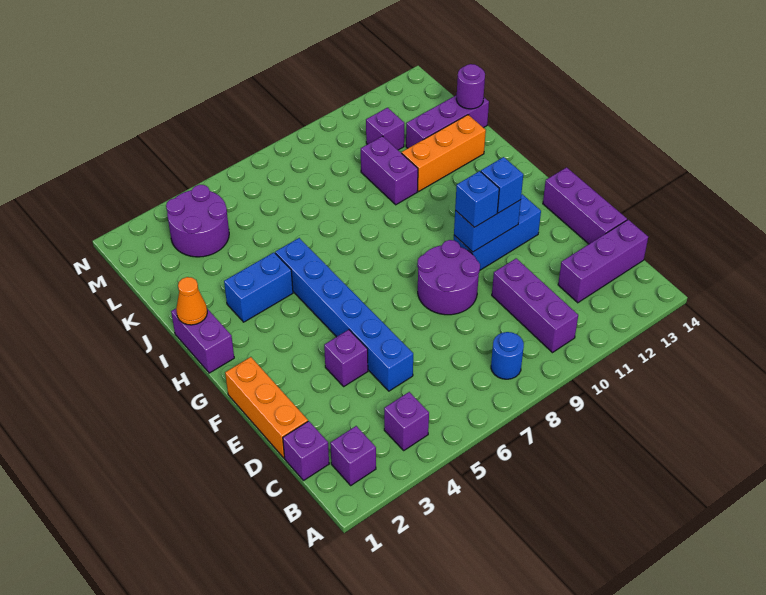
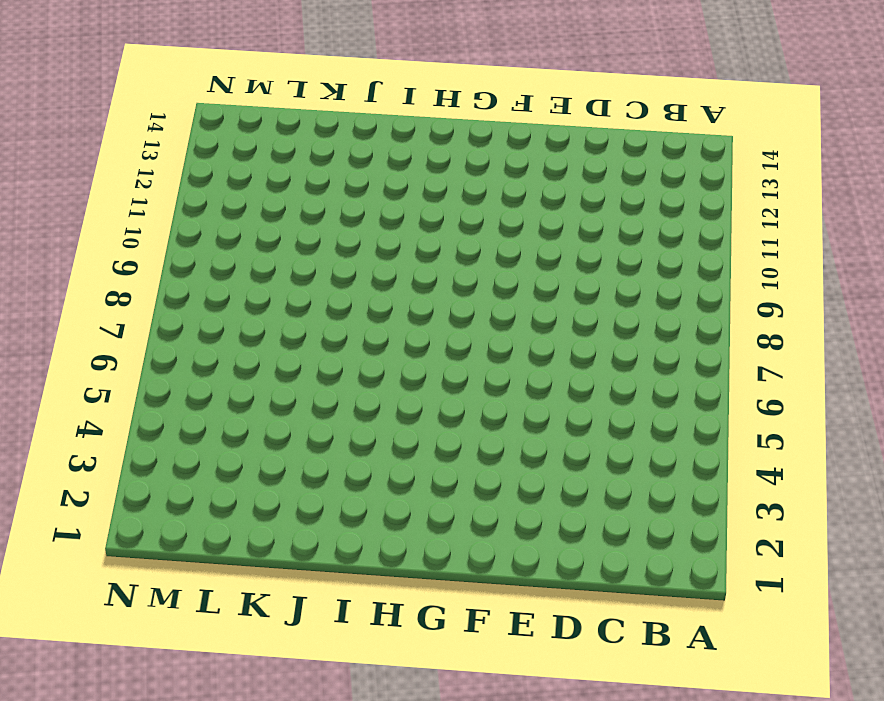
none -> purple 1x1 brick [330,426,376,485]
none -> purple 1x1 brick [384,392,429,450]
none -> blue 1x1 round brick [491,332,524,379]

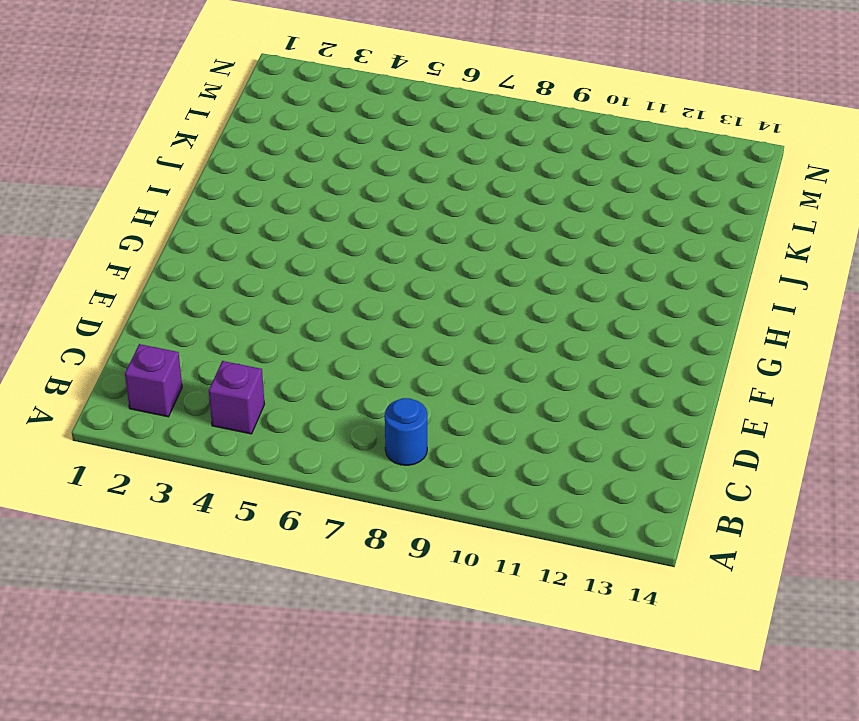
none -> purple 1x3 brick [492,258,578,353]
none -> purple 1x1 brick [283,421,329,481]
none -> purple 1x3 brick [558,220,648,303]

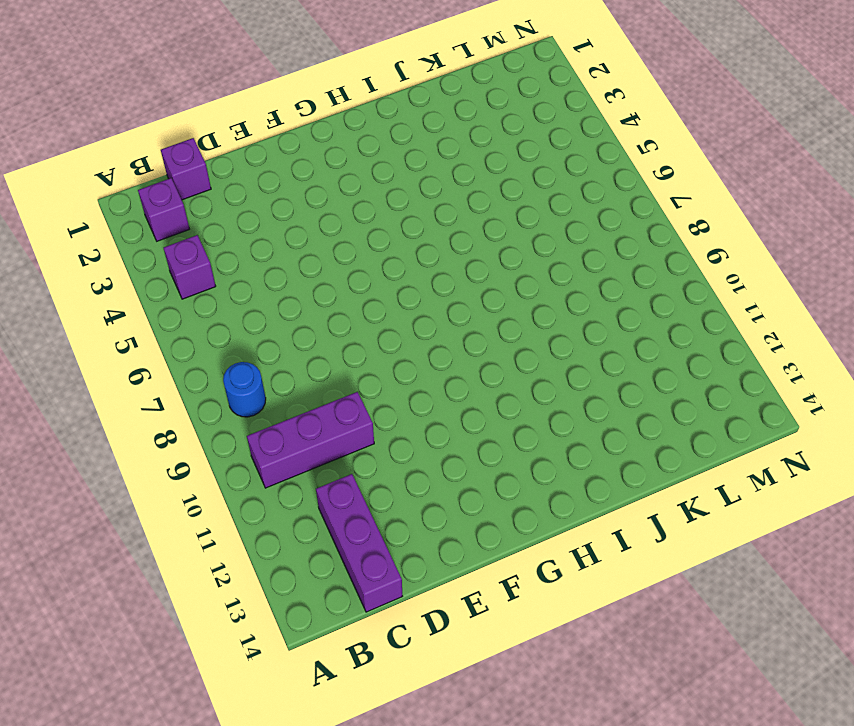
none -> orange 1x3 brick [225,357,308,458]
none -> blue 1x6 brick [275,238,413,391]
none -> purple 1x3 brick [543,167,627,244]

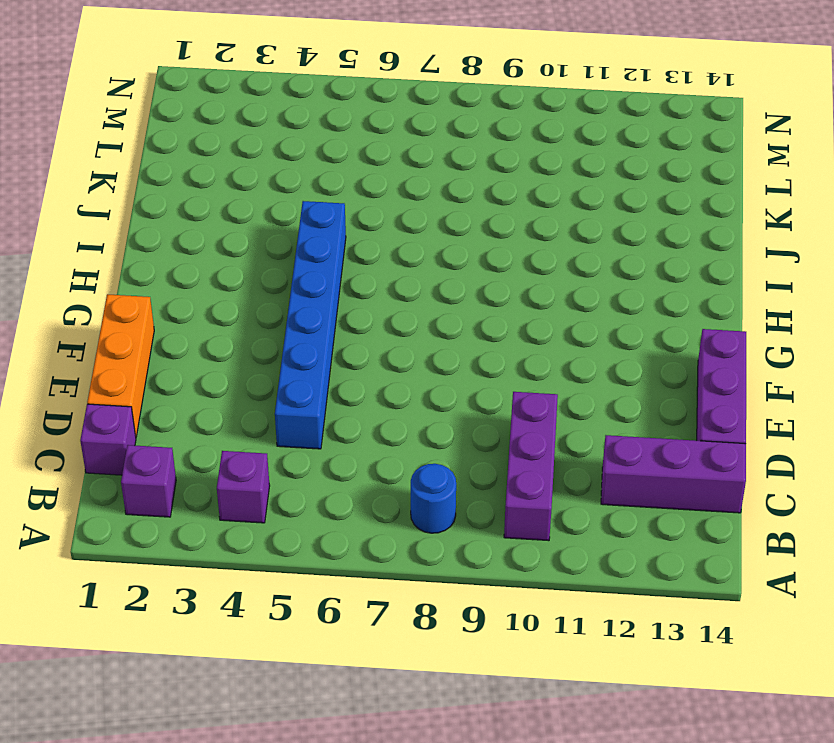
none -> purple 1x1 brick [324,330,368,386]
none -> purple 2x2 round brick [417,240,480,315]
none -> blue 1x3 brick [454,194,541,270]

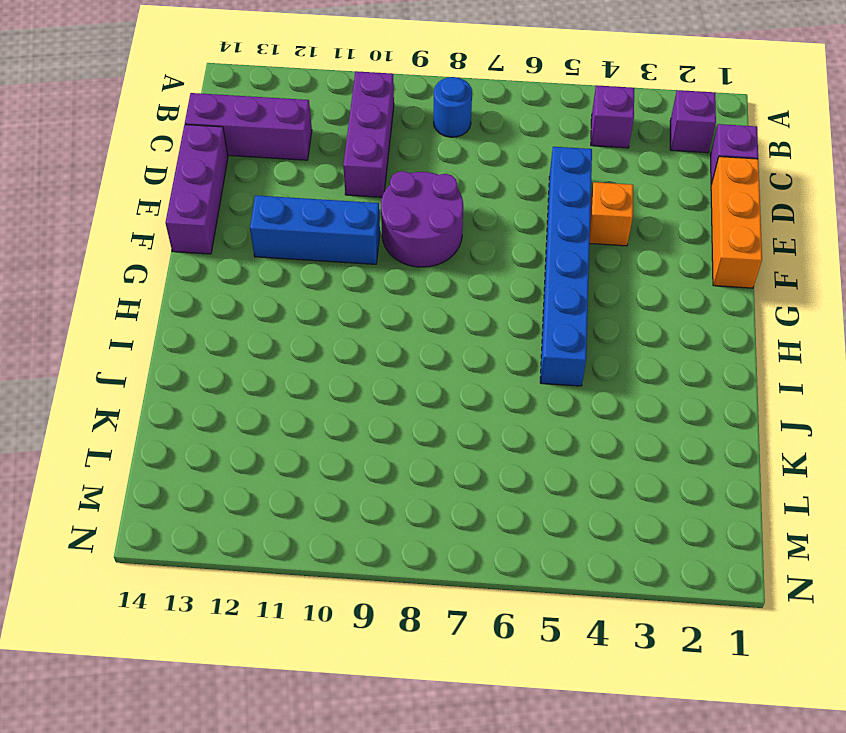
orange 1x1 brick [589,182,633,246] -> purple 1x1 brick [324,330,368,386]
none -> purple 1x2 brick [171,309,234,373]
none -> blue 1x2 brick [224,253,293,322]
none -> purple 1x2 brick [361,136,418,205]

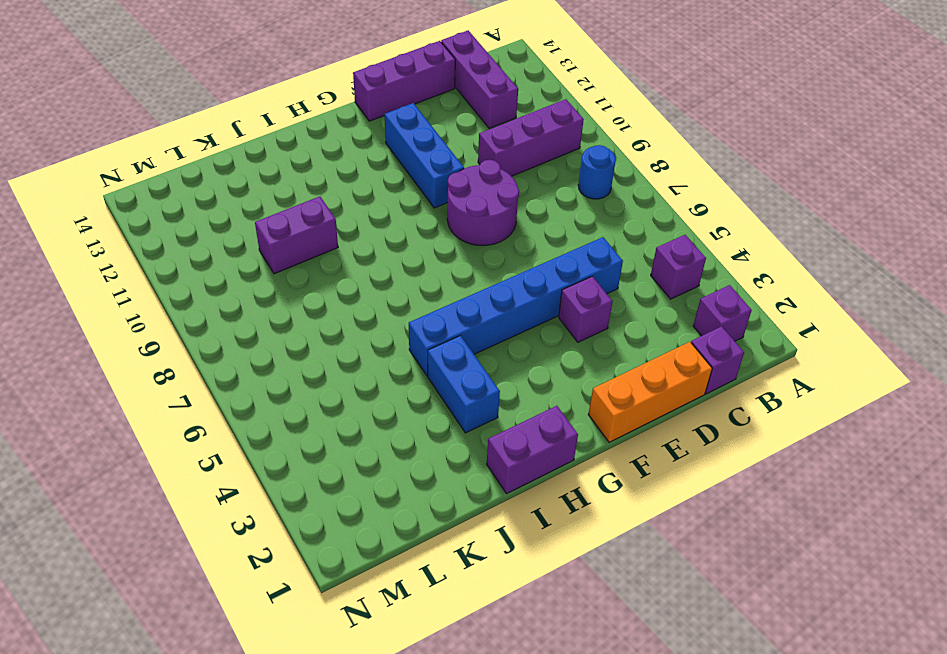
none -> orange 1x3 brick [402,115,486,191]
none -> purple 1x3 brick [406,95,489,148]
none -> purple 2x2 round brick [166,185,229,257]

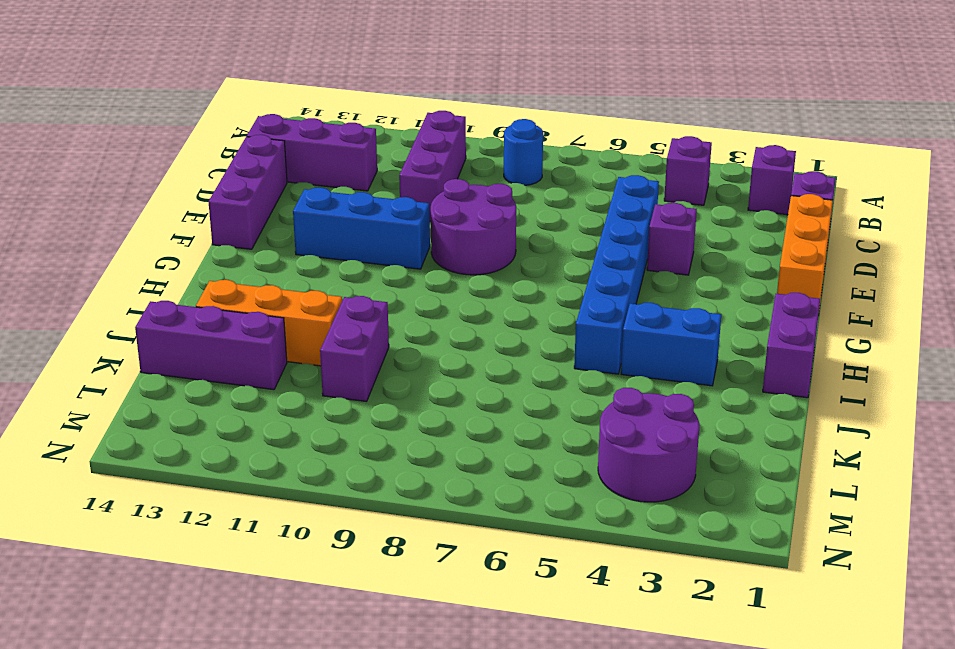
none -> purple 1x1 brick [366,108,404,150]
none -> blue 1x2 brick [454,200,521,252]
none -> orange 1x1 cone [176,277,207,325]

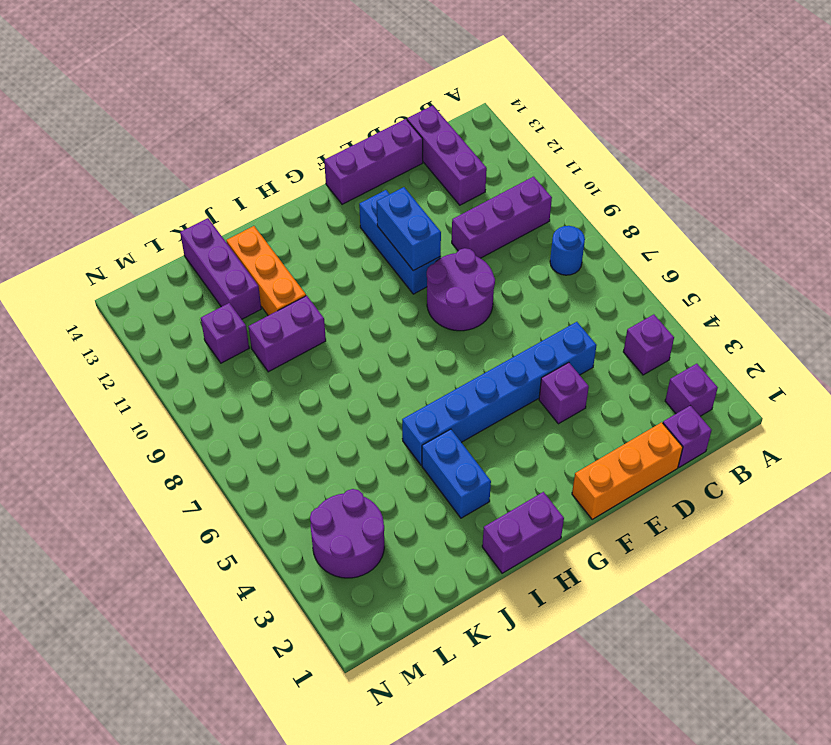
none -> orange 1x1 cone [176,277,207,325]
none -> purple 1x1 round brick [456,64,485,109]
none -> blue 1x1 brick [455,171,499,227]

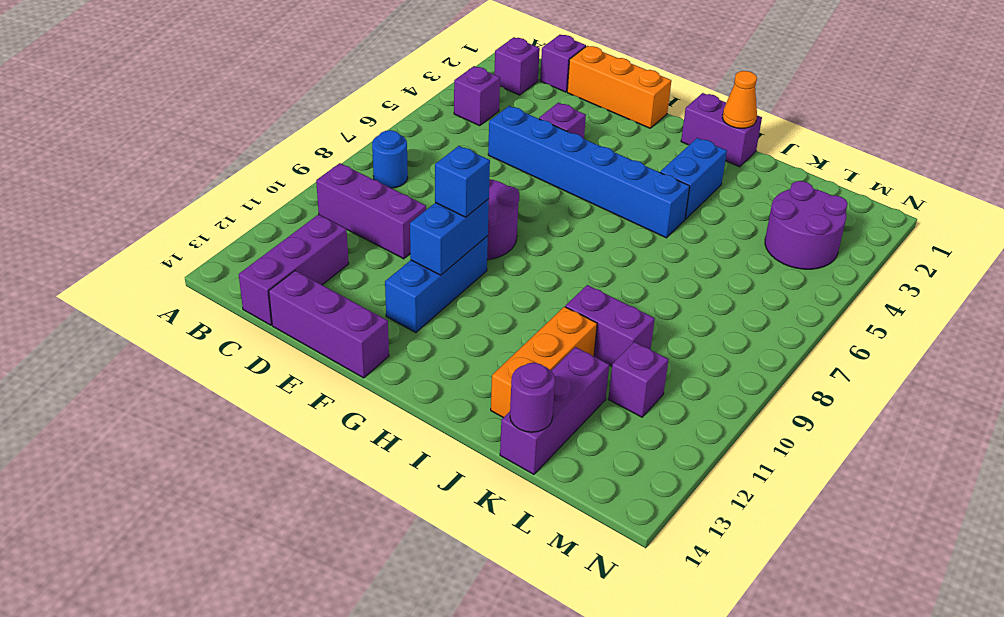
none -> blue 1x1 brick [481,157,523,213]

